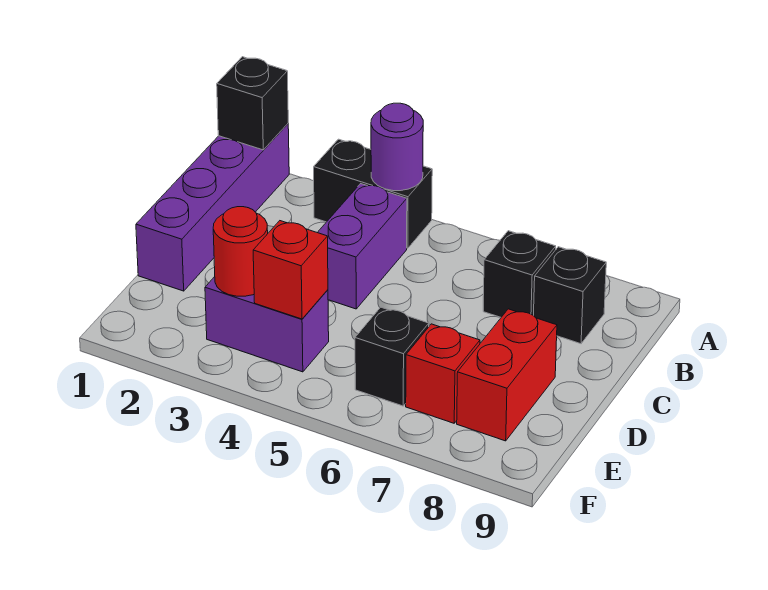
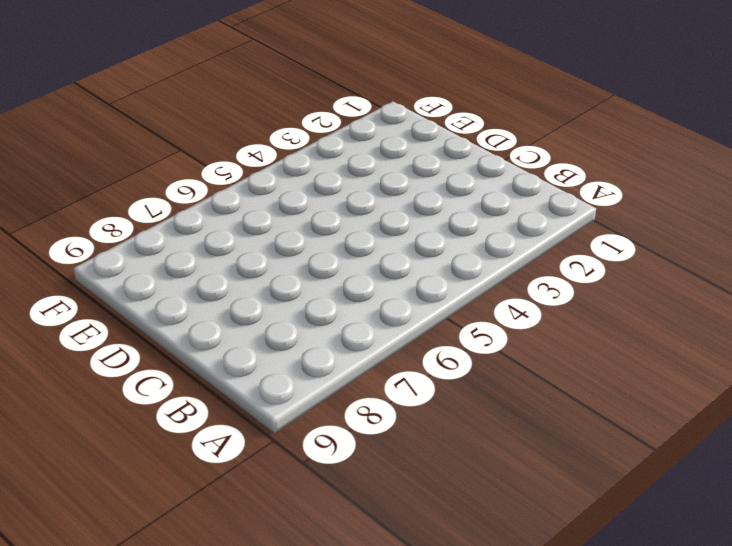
none -> purple 1x4 brick [136,124,289,291]
none -> black 1x2 brick [314,139,432,248]
none -> purple 1x2 brick [317,184,407,309]

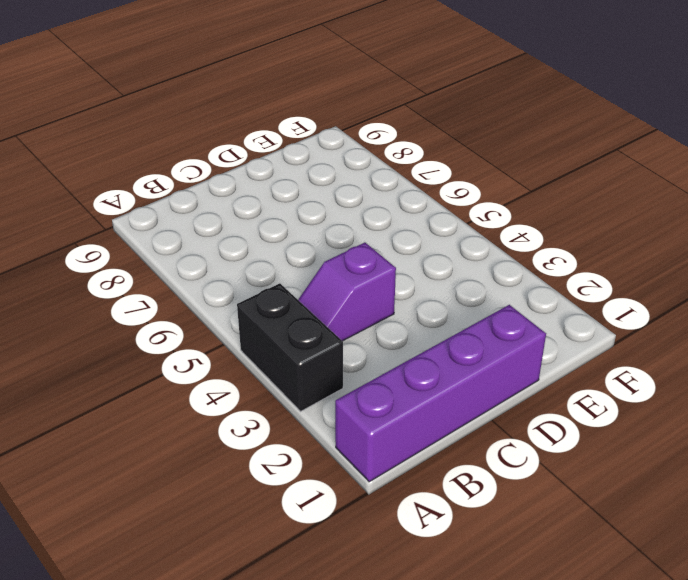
purple 1x2 slope [298,243,396,341] -> purple 1x2 brick [317,184,407,309]
none -> black 1x1 brick [483,231,556,317]
none -> black 1x1 brick [534,247,606,344]
none -> red 1x2 brick [457,309,557,441]

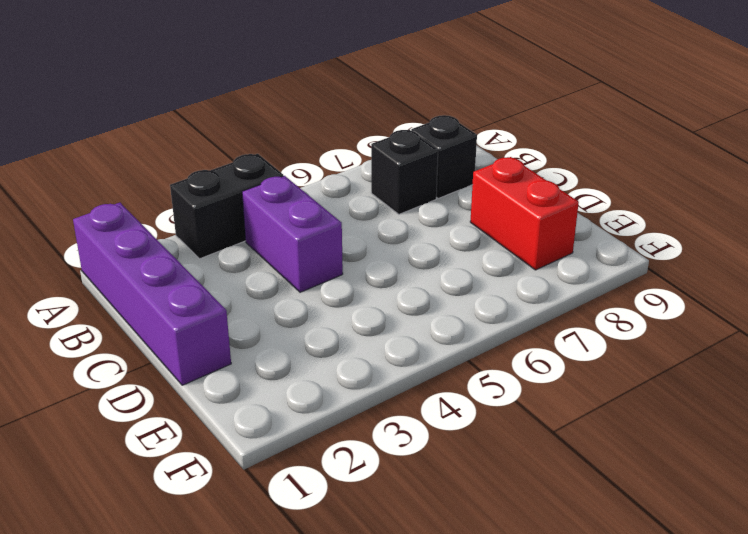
none -> purple 1x2 brick [205,277,329,372]
none -> black 1x1 brick [355,307,429,406]
none -> red 1x1 brick [406,324,480,423]

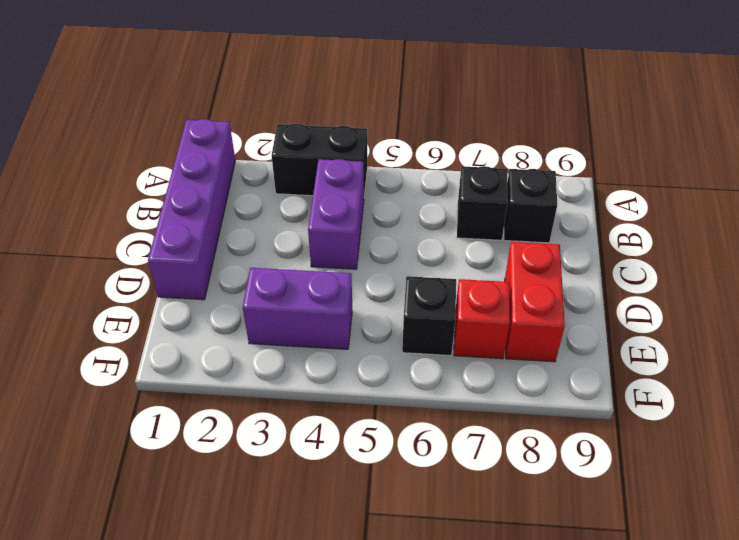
none -> black 1x1 brick [217,57,288,150]
none -> purple 1x1 round brick [371,103,423,191]
none -> red 1x1 round brick [213,207,268,296]

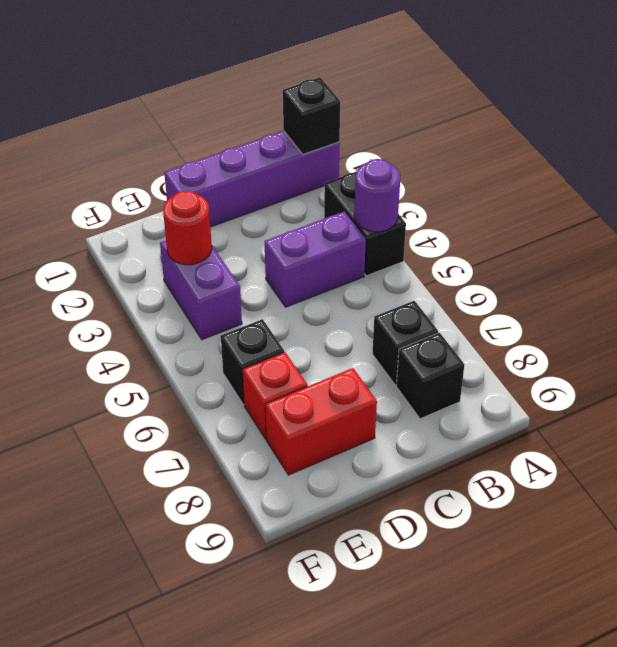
none -> red 1x1 brick [253,221,328,319]

